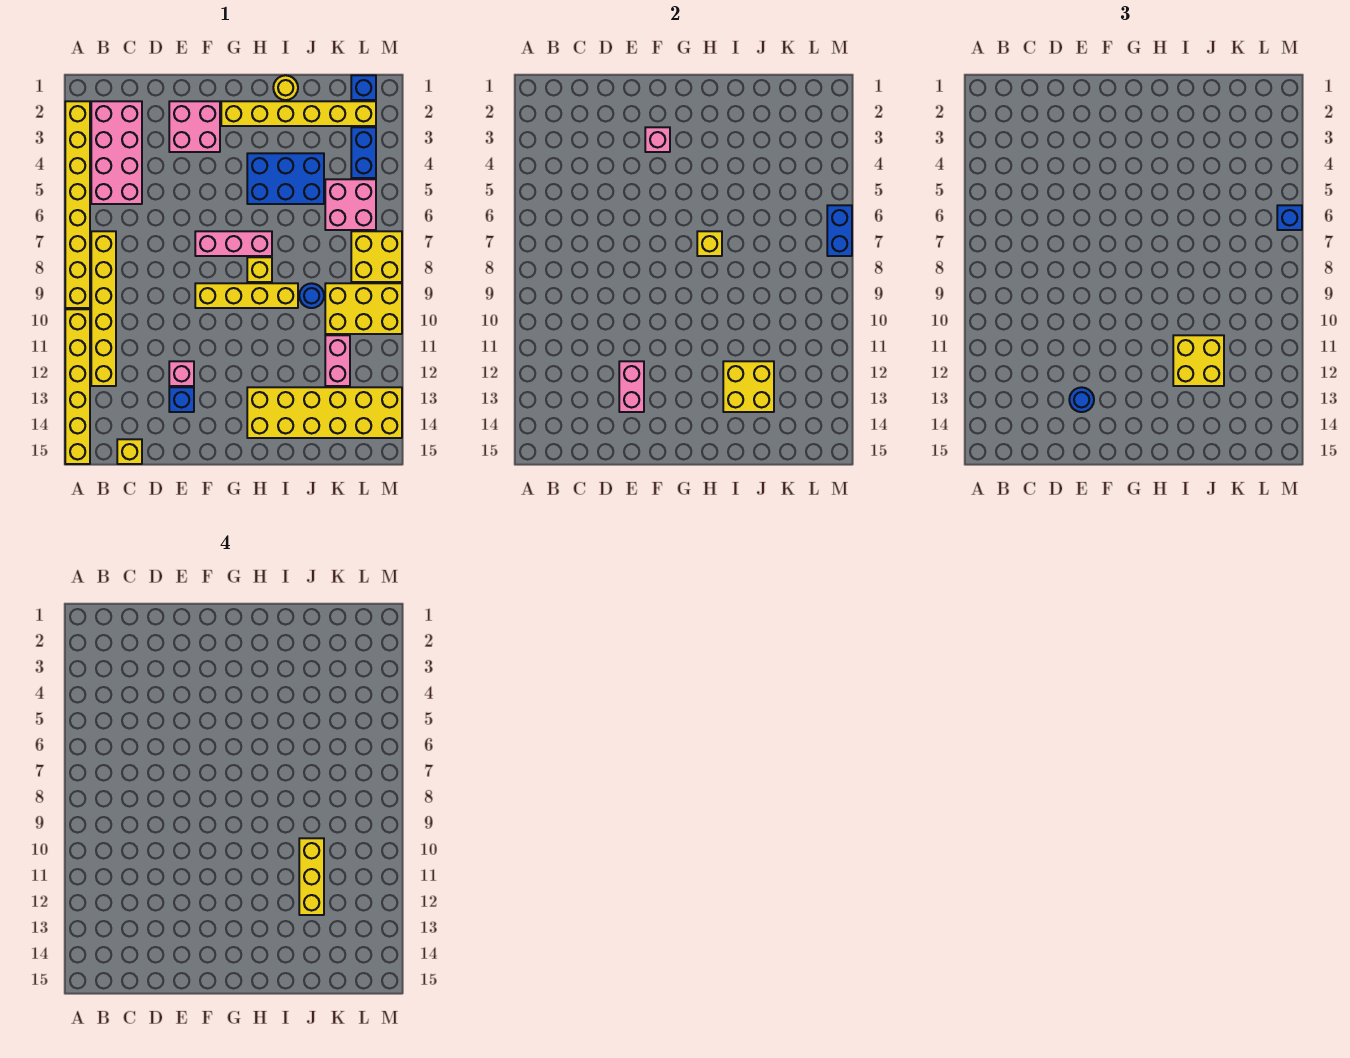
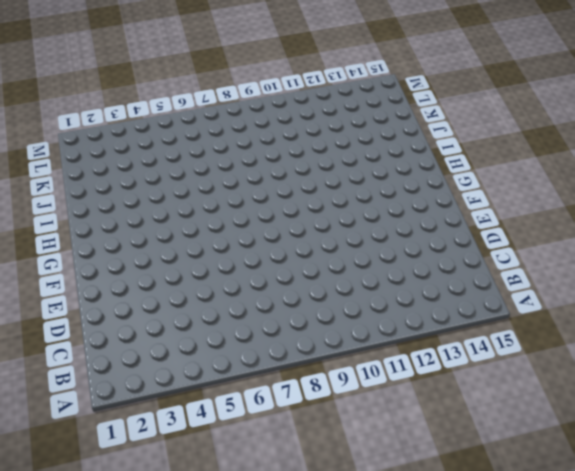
none -> yellow 1x8 brick [65,101,90,308]
none -> yellow 1x6 brick [65,309,90,464]
none -> pink 2x4 brick [91,101,142,204]
none -> yellow 1x6 brick [91,231,116,386]

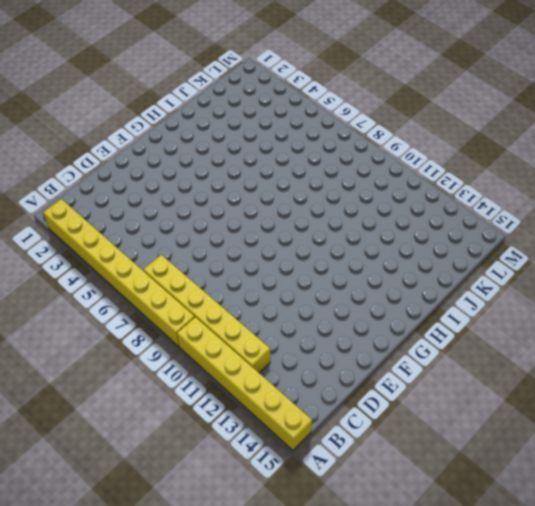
none -> pink 2x4 brick [91,101,142,204]
none -> yellow 1x1 brick [117,439,142,464]
none -> pink 2x2 brick [169,101,220,152]
none -> pink 1x1 brick [169,361,194,386]

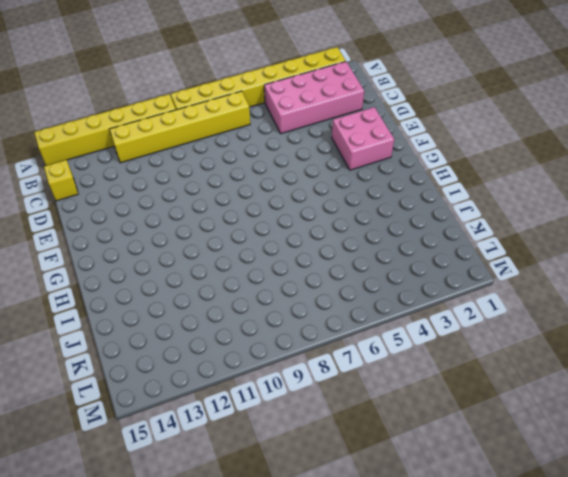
none -> pink 1x1 brick [169,361,194,386]
none -> blue 1x1 brick [169,387,194,412]
none -> pink 1x3 brick [195,231,272,256]
none -> yellow 1x4 brick [195,283,298,308]

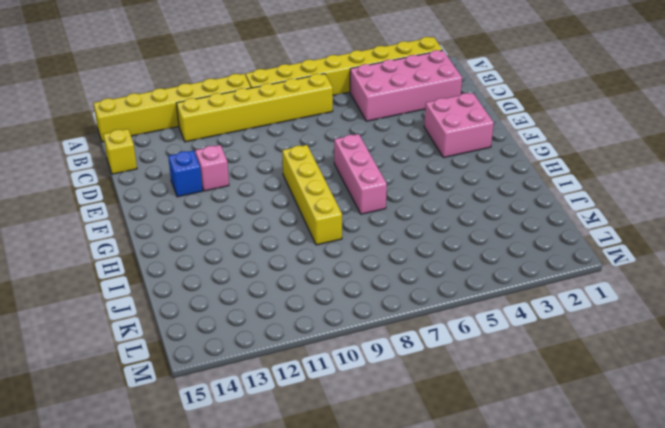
none -> yellow 1x6 brick [221,101,376,126]
none -> blue 2x3 brick [247,153,324,204]
none -> yellow 1x1 brick [247,257,272,282]
none -> yellow 2x6 brick [247,387,402,438]

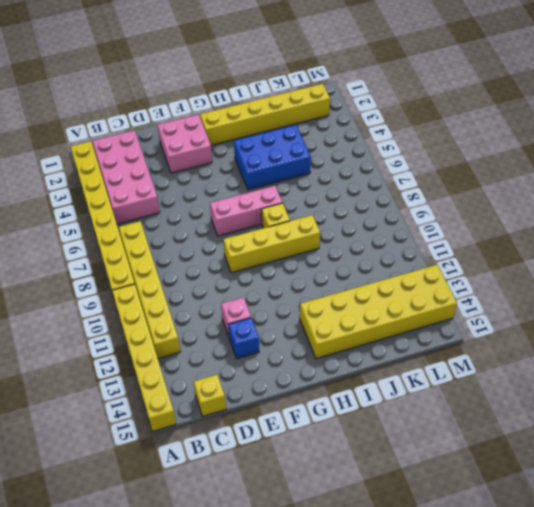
none -> yellow 1x1 round brick [273,75,298,100]
none -> blue 1x1 round brick [299,283,324,308]
none -> pink 2x2 brick [325,179,376,230]
none -> yellow 2x3 brick [325,283,402,334]

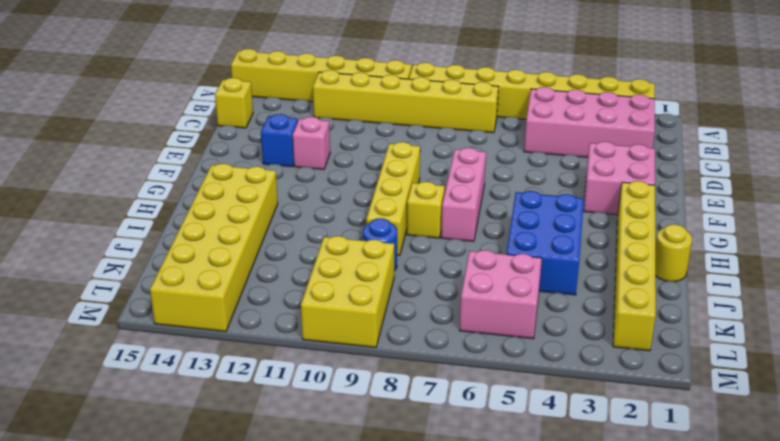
none -> pink 1x2 brick [325,335,350,386]
none -> blue 1x1 brick [351,75,376,100]
none -> blue 1x2 brick [351,127,376,178]
none -> yellow 2x2 brick [351,231,402,282]

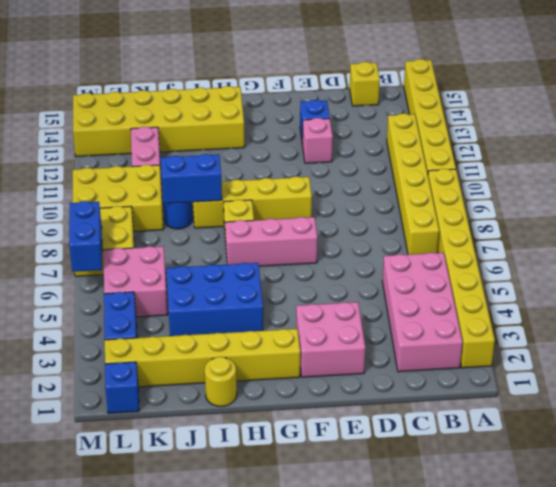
blue 1x2 brick [161,154,222,203] -> none
none -> pink 1x2 brick [619,361,644,412]
none -> pink 1x1 brick [645,127,670,152]
none -> yellow 1x1 brick [697,231,722,256]
none -> yellow 2x2 brick [723,361,774,412]

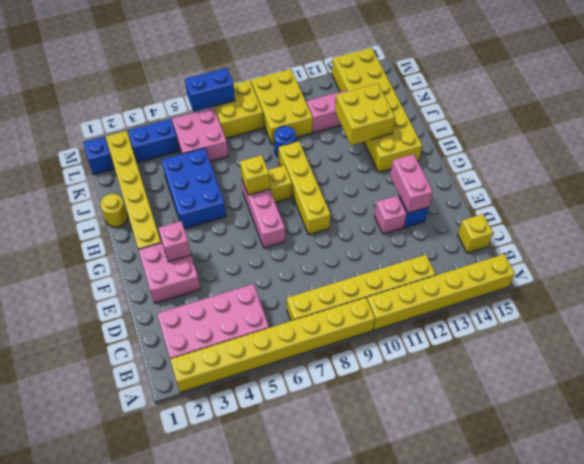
pink 1x2 brick [390,154,433,213] -> pink 1x2 brick turned to [619,361,644,412]
none -> blue 1x1 round brick [1069,387,1094,412]
none -> yellow 2x2 brick [1173,335,1224,386]
none -> blue 1x1 brick [1277,205,1302,230]
none -> yellow 1x3 brick [299,838,324,915]

